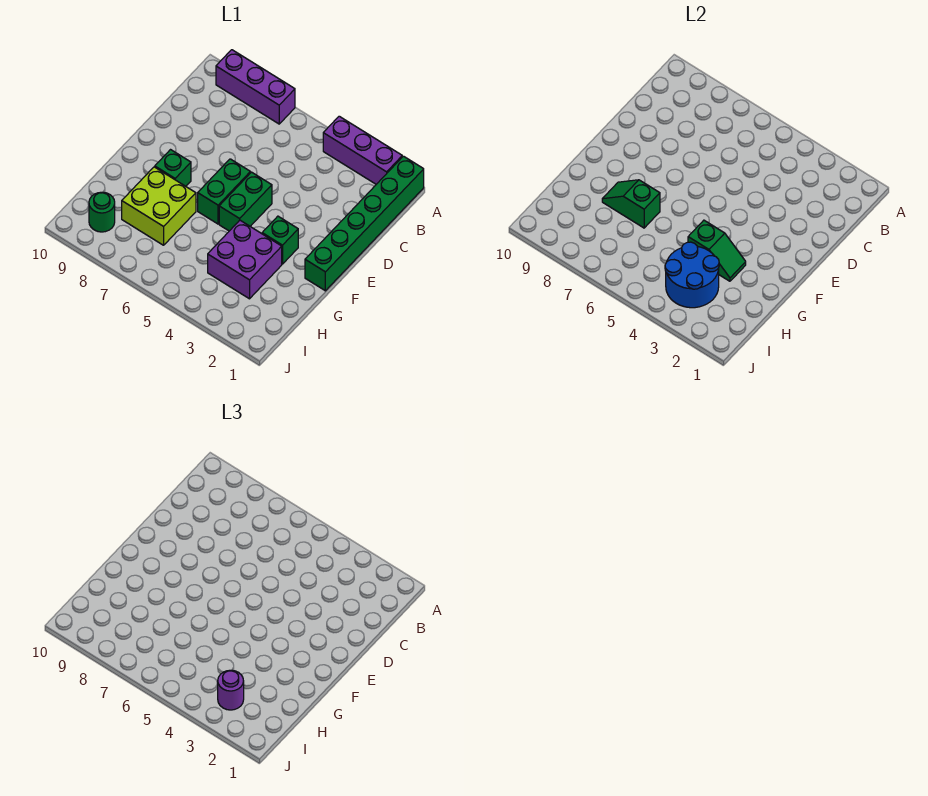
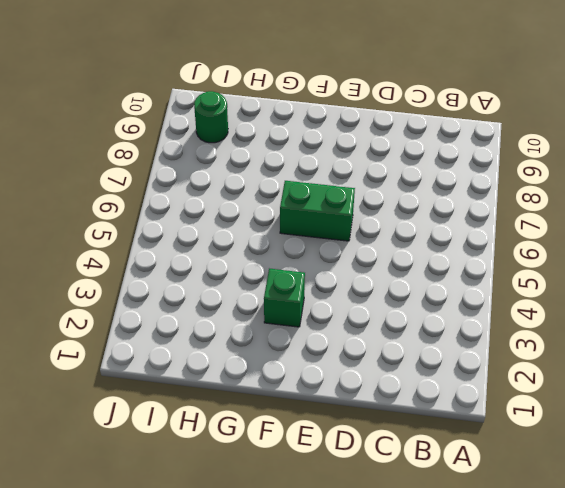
none -> green 1x6 brick [305,156,424,291]
none -> purple 1x3 brick [323,116,402,184]
none -> purple 1x3 brick [216,50,295,124]

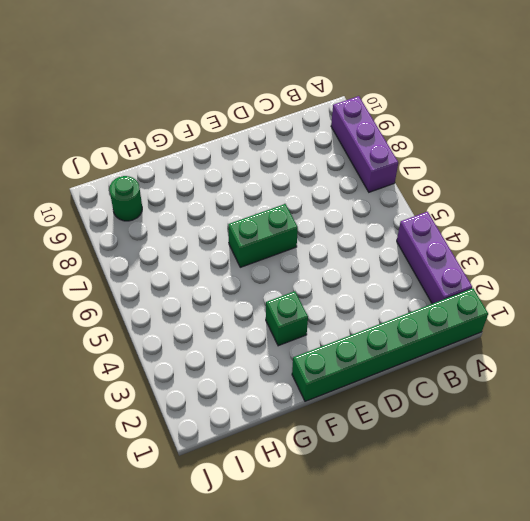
none -> green 1x2 brick [219,172,272,231]
none -> green 1x1 brick [155,150,191,186]
none -> purple 2x2 brick [208,220,282,299]

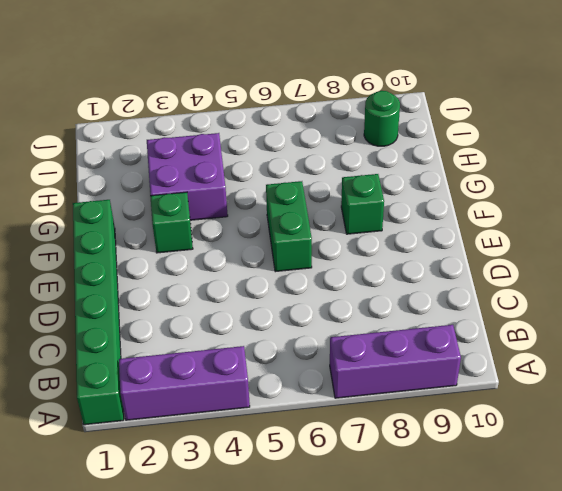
none -> green 1x2 brick [219,172,272,231]
none -> lime 2x2 brick [122,167,196,245]
none -> green 1x2 slope [688,220,746,281]

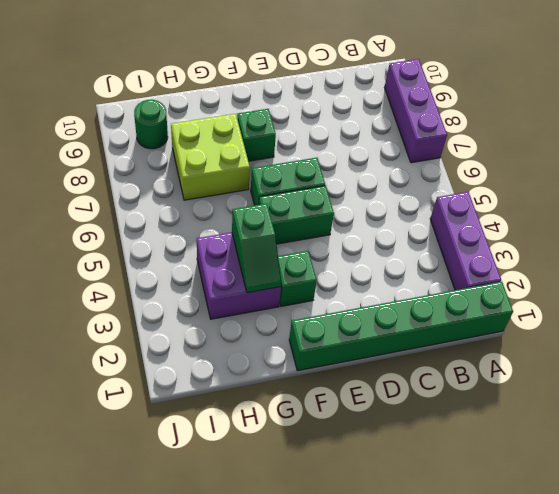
none -> green 1x2 slope [602,180,660,228]
none -> blue 2x2 round brick [665,242,719,308]
none -> purple 1x1 round brick [218,670,244,710]

